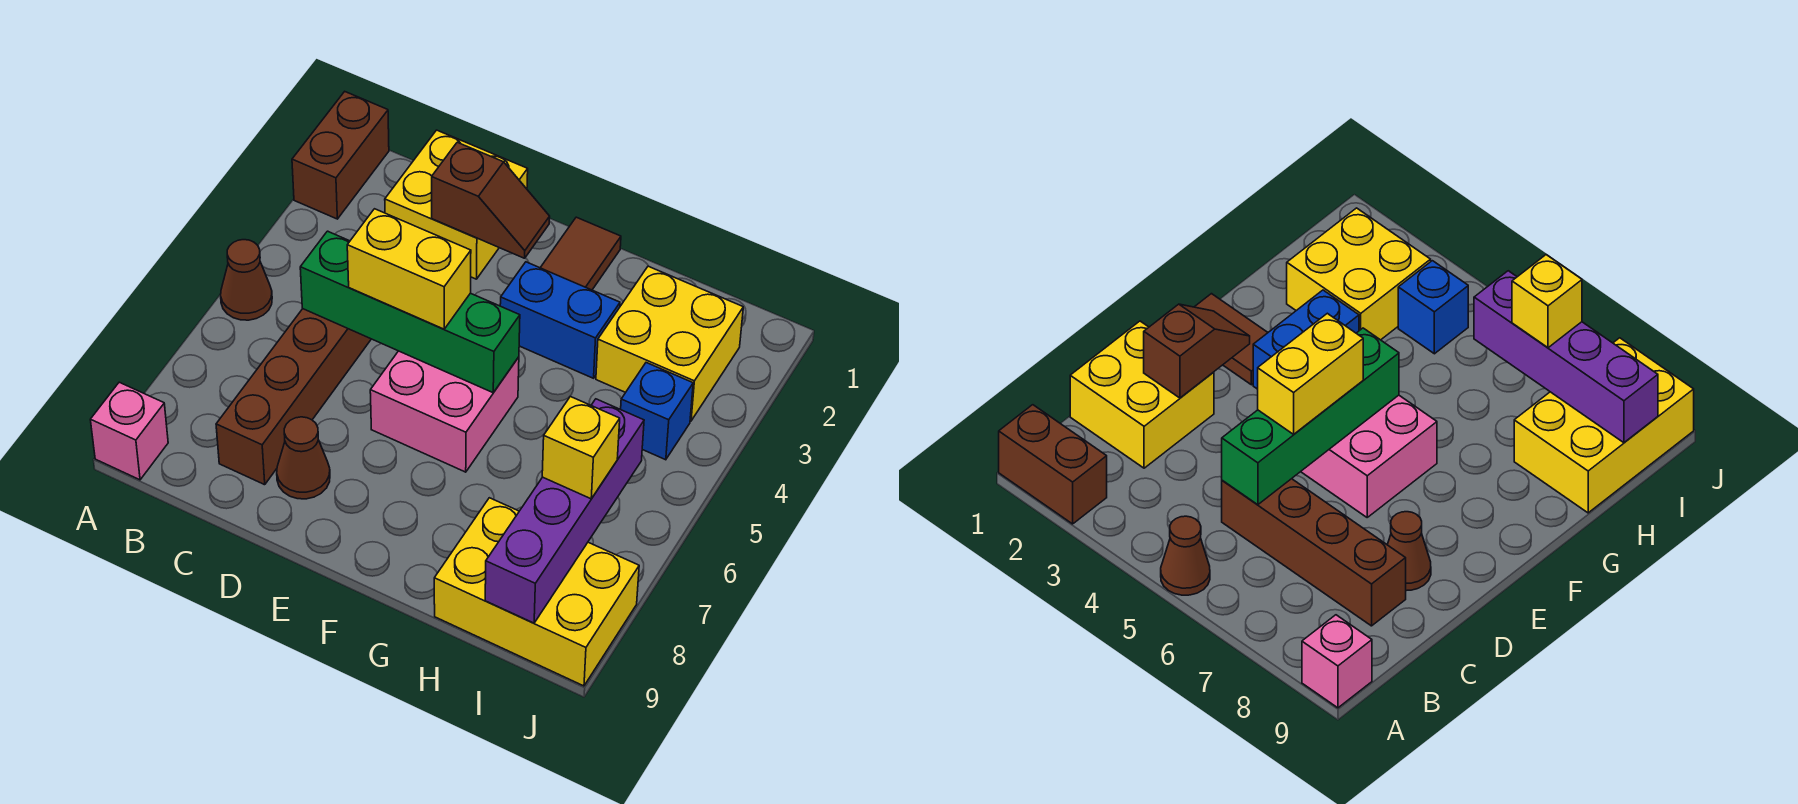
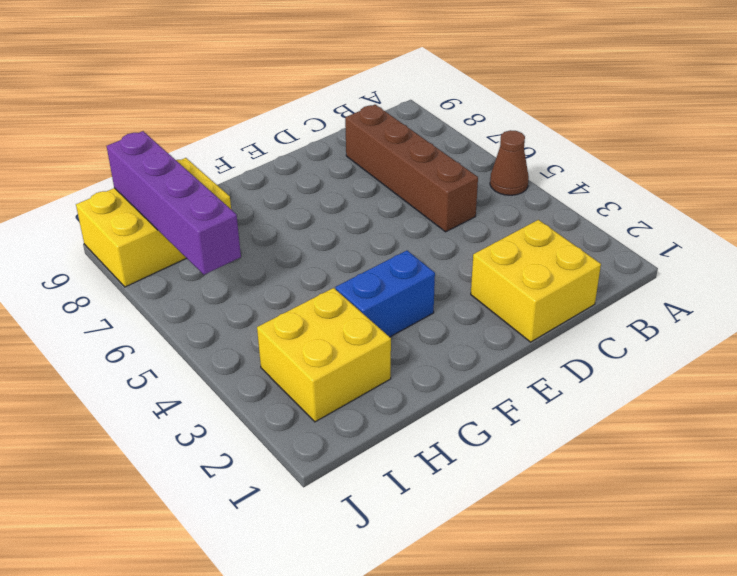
none -> brown 1x2 brick [292,92,389,219]
none -> pink 1x1 brick [90,382,168,480]
none -> brown 1x1 cone [277,417,330,499]

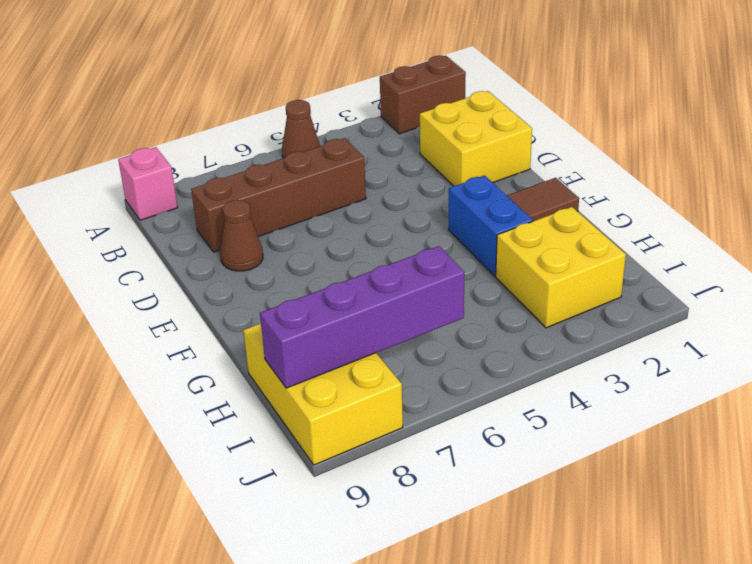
none -> pink 2x2 brick [370,351,519,472]
none -> blue 1x1 brick [621,363,693,460]
none -> green 1x4 brick [300,231,520,393]

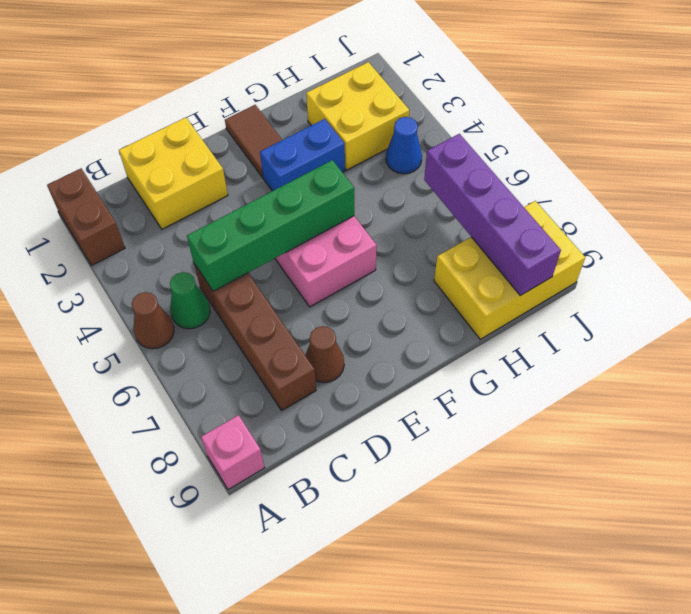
green 1x1 cone [170,272,210,329] -> none
blue 1x1 cone [386,117,422,174] -> blue 1x1 brick [621,363,693,460]
none -> brown 1x2 slope [432,142,550,258]
none -> yellow 1x2 brick [347,209,471,329]
none -> yellow 1x1 brick [542,397,620,499]

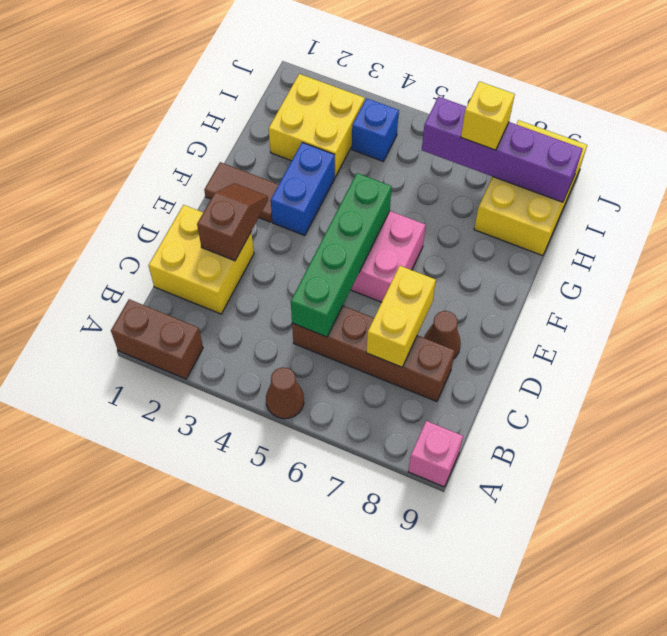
yellow 1x2 brick [366,266,436,367] -> yellow 1x2 brick moved to [347,209,471,329]

